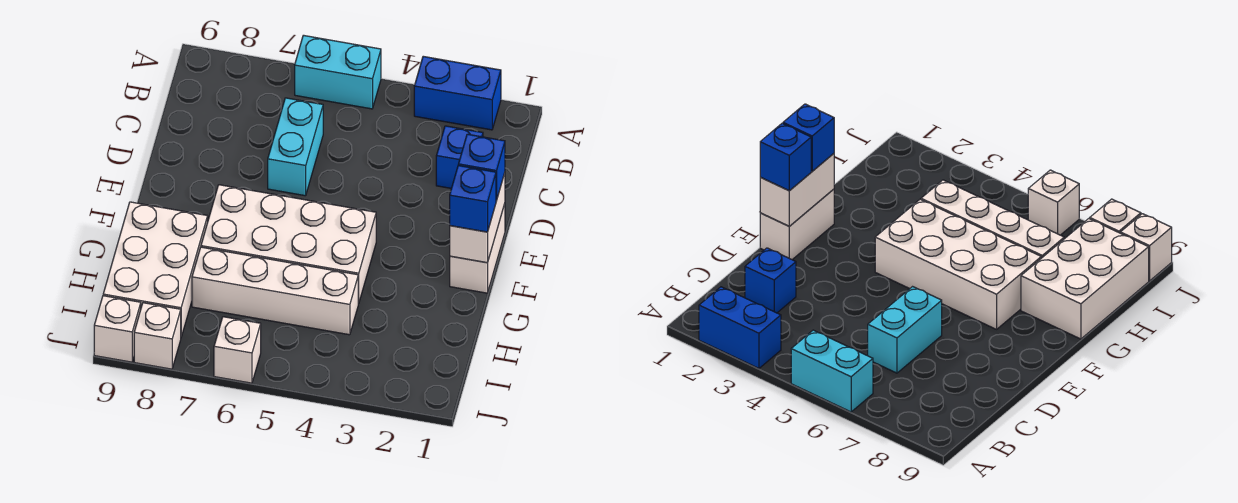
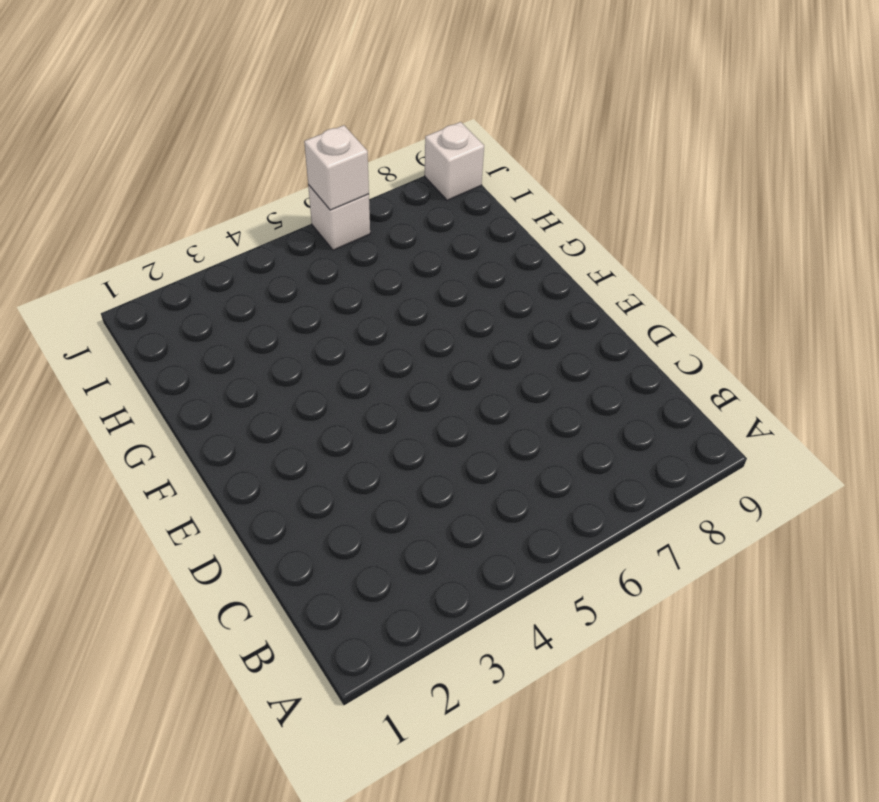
white 1x1 brick [304,125,369,210] -> white 1x1 brick moved to [134,303,181,369]
none -> blue 1x2 brick [414,56,501,130]
none -> cyan 1x2 brick [295,35,381,109]
none -> blue 1x1 brick [436,126,483,188]

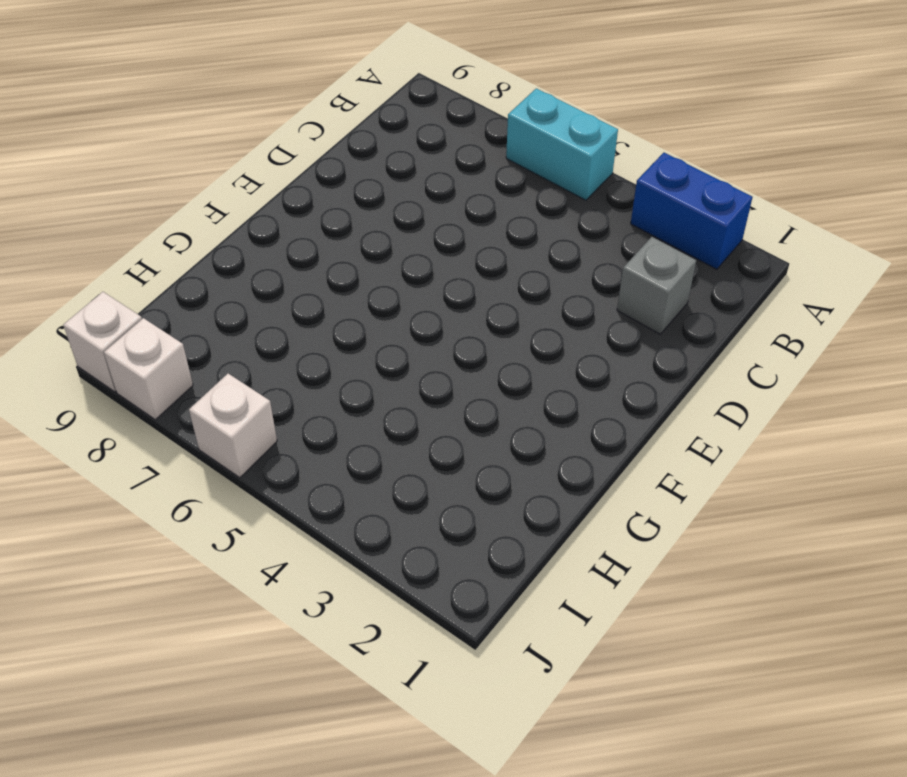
grey 1x1 brick [617,237,696,334] -> blue 1x1 brick [436,126,483,188]
none -> cyan 1x2 brick [268,98,323,196]
none -> white 1x2 brick [450,204,505,293]
none -> white 2x4 brick [201,185,376,303]

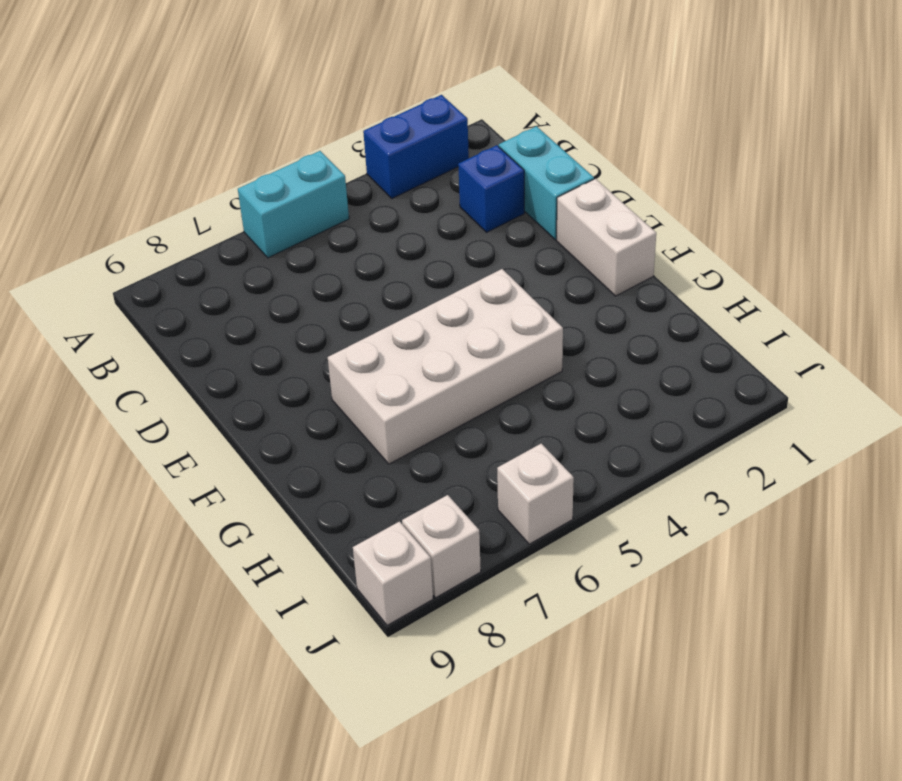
cyan 1x2 brick [499,126,594,240] -> cyan 1x2 brick moved to [268,98,323,196]
none -> white 2x3 brick [103,202,208,337]
none -> white 1x4 brick [192,247,358,335]
none -> white 1x2 brick [450,173,505,263]

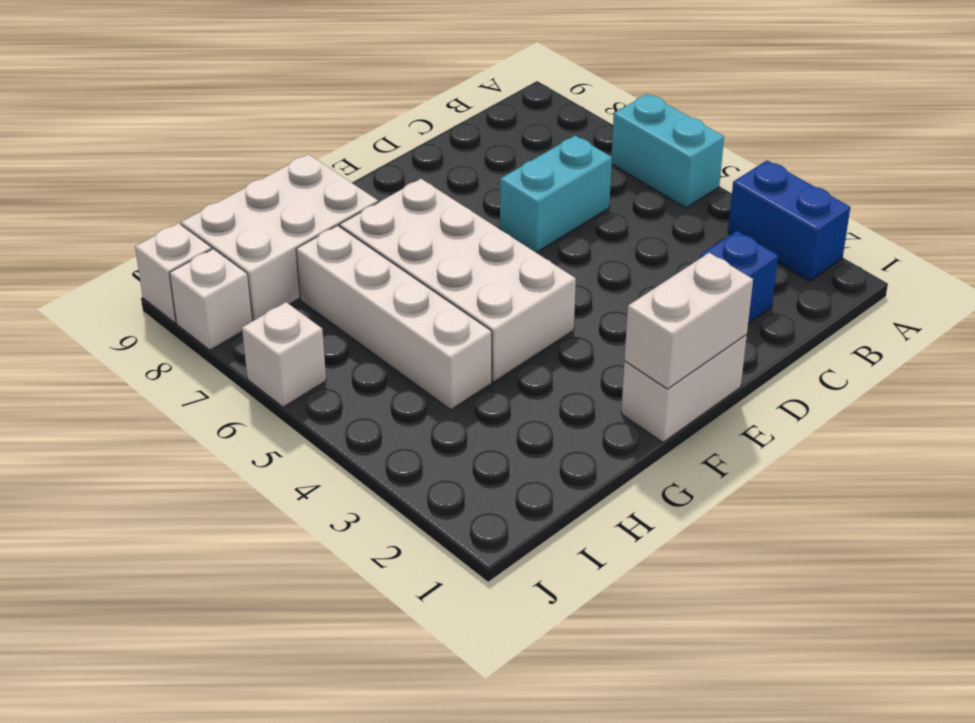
none -> blue 1x1 brick [458,134,505,201]
none -> blue 1x1 brick [450,166,496,232]

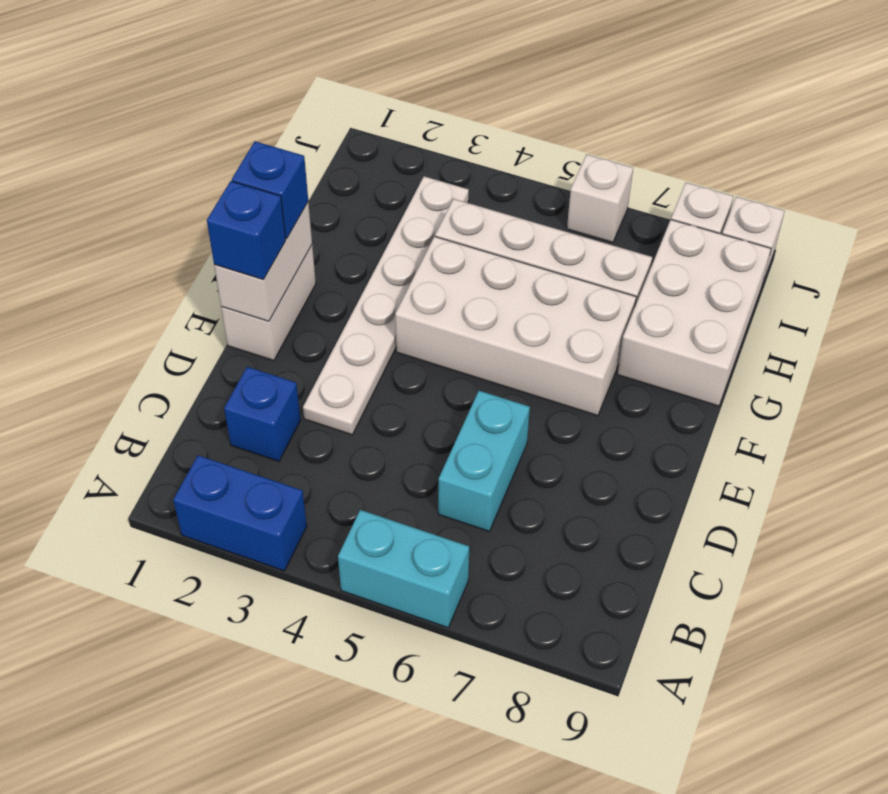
white 1x6 plate [303,176,469,435] -> none

